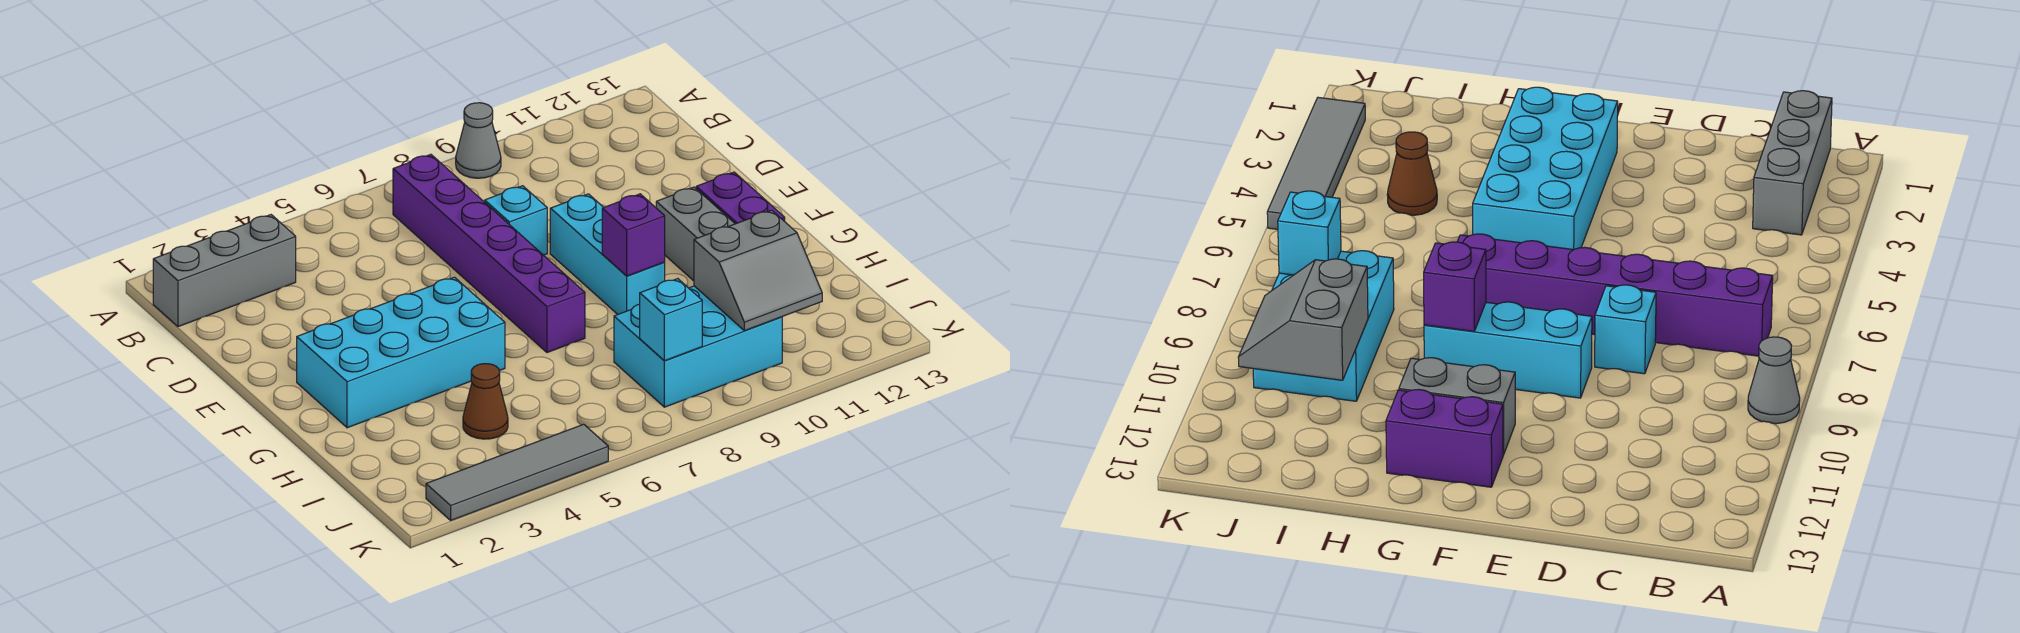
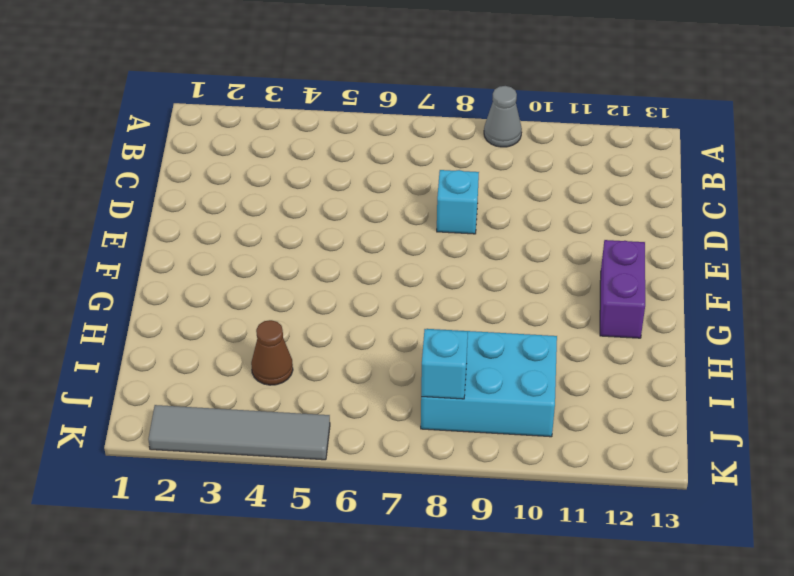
none -> grey 1x3 brick [153,215,296,327]
none -> purple 1x6 brick [393,154,585,353]
none -> cyan 1x3 brick [550,194,665,314]

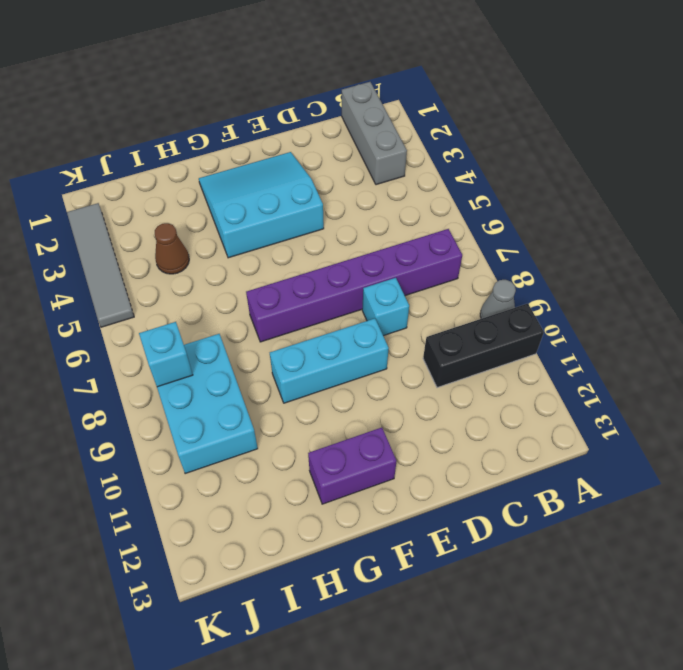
black 1x3 brick [423,303,544,388] -> none
cyan 3x3 slope [199,152,324,258] -> cyan 2x4 brick [297,277,505,428]
none -> grey 1x2 brick [656,187,735,281]
none -> purple 1x1 brick [602,194,665,276]
none -> grey 2x2 slope [694,210,822,331]

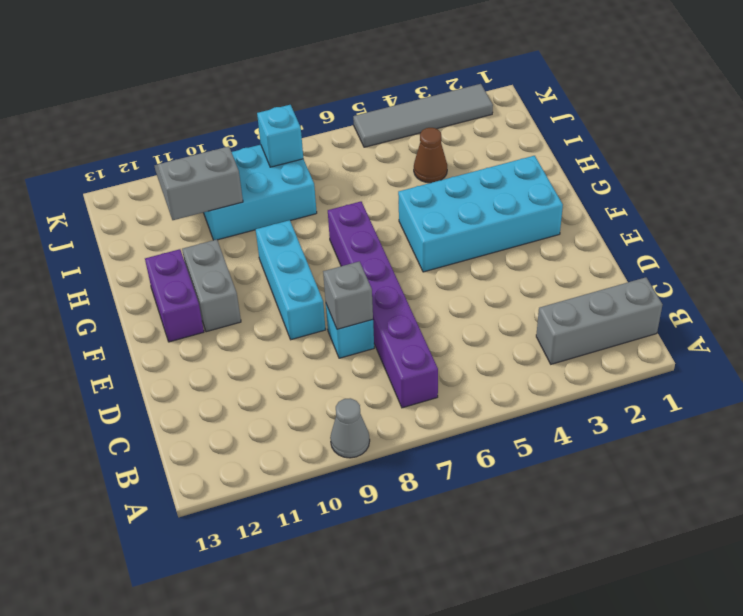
grey 1x1 brick [323,261,373,329] -> none
none -> purple 1x1 brick [602,194,665,276]

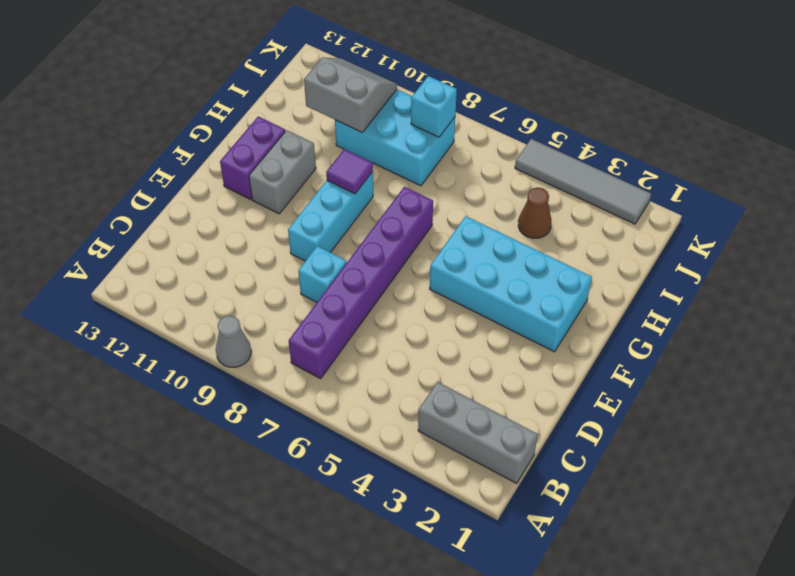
purple 1x1 tile [326,149,373,194] -> purple 1x1 brick [602,194,665,276]

